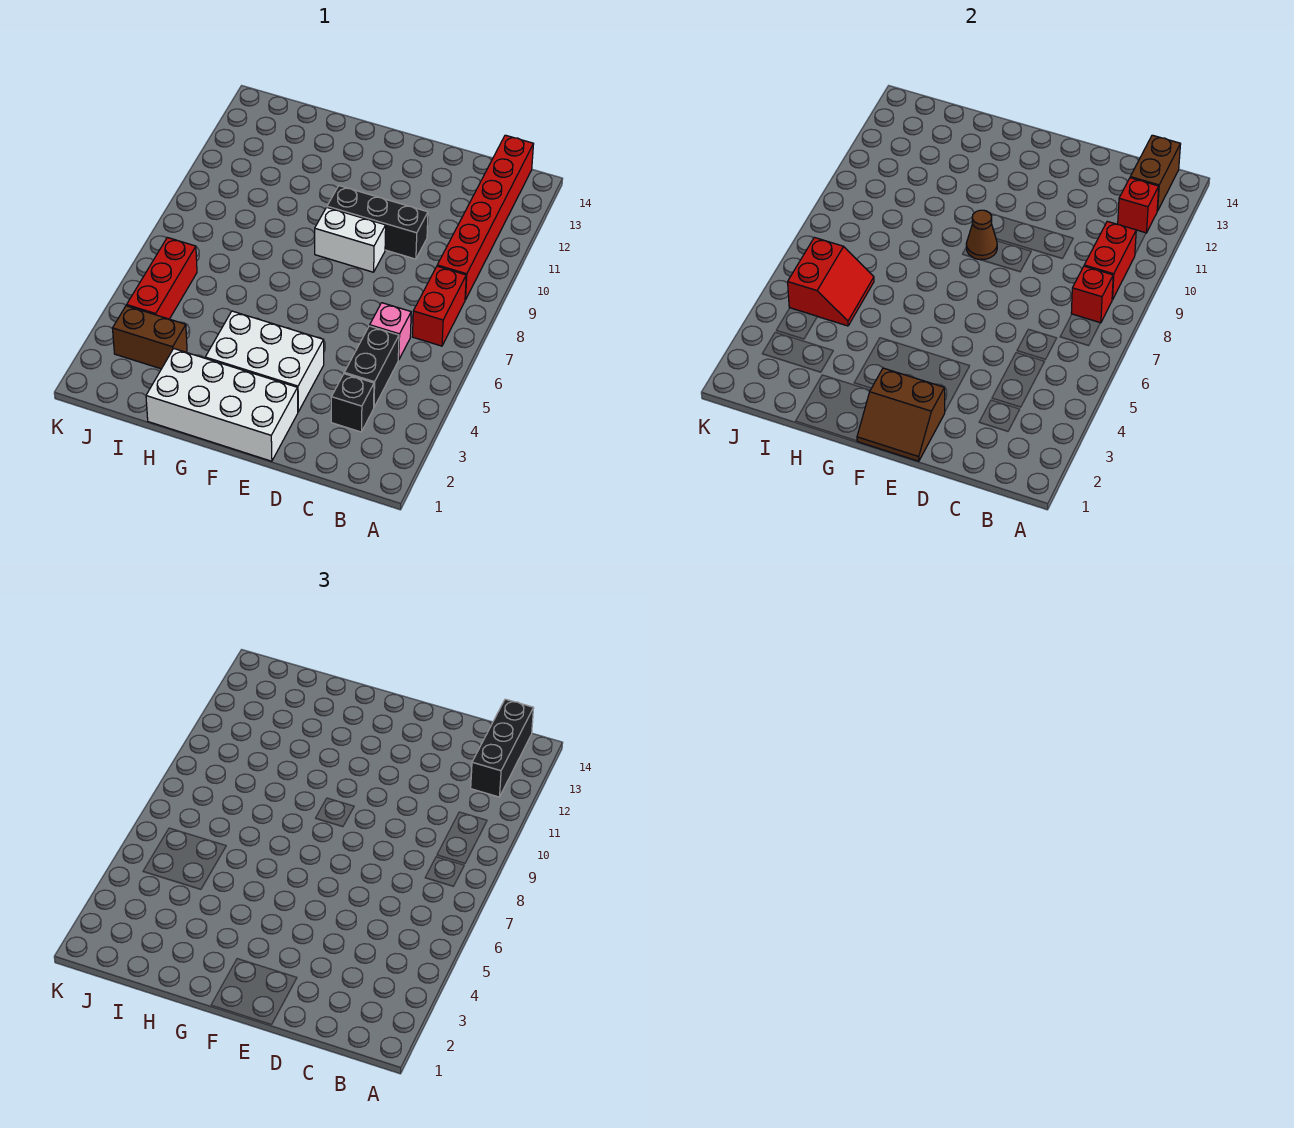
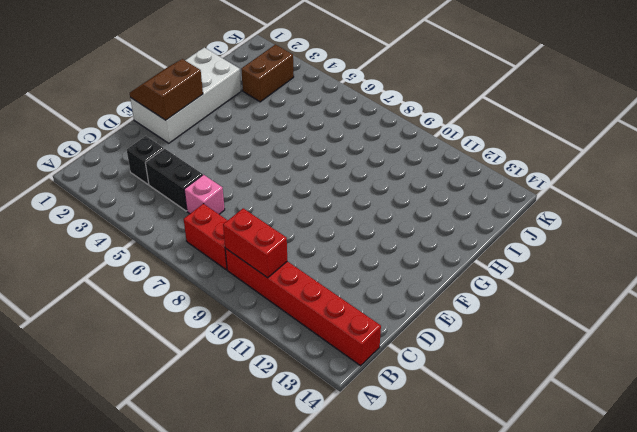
none -> black 1x3 brick [327,186,428,259]
none -> white 2x3 brick [205,311,324,412]
none -> white 1x2 brick [315,207,386,272]

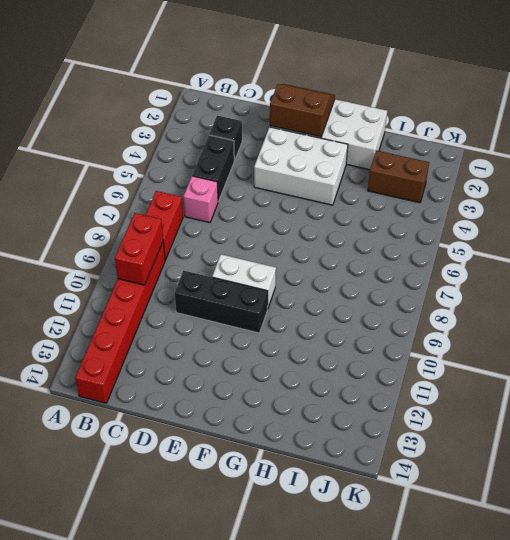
none -> red 1x3 brick [127,237,197,319]
none -> red 1x1 brick [1071,266,1113,323]
none -> red 1x1 brick [1118,178,1159,233]

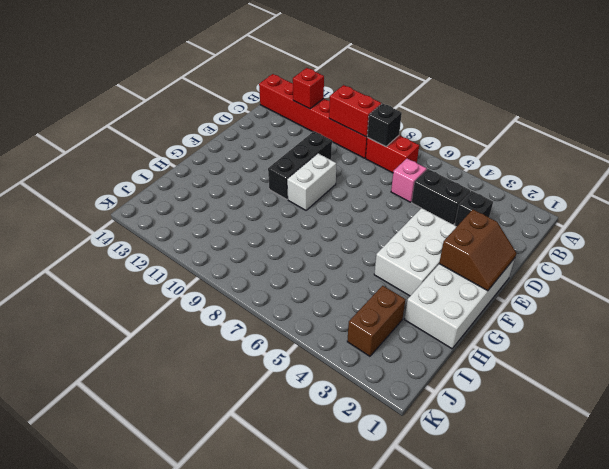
black 1x1 brick [367,103,402,147] -> red 1x1 brick [1071,266,1113,323]
none -> red 1x3 brick [127,237,197,319]
none -> brown 1x2 brick [1130,135,1181,211]
none -> brown 1x1 cone [966,210,997,260]

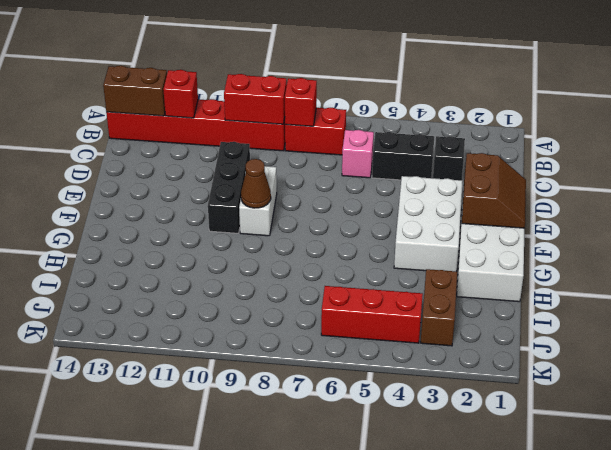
none -> red 2x2 slope [788,237,874,326]
none -> black 1x3 brick [471,699,534,797]

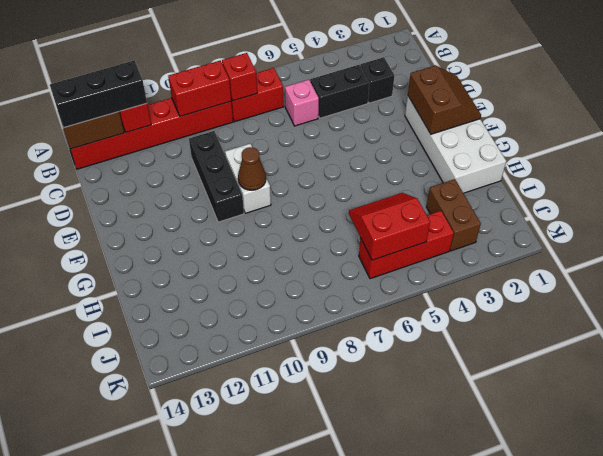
none -> white 2x3 brick [205,311,324,412]

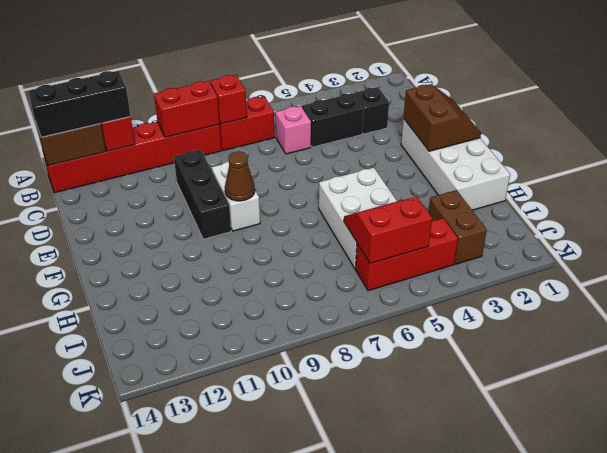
white 2x3 brick [319,167,397,268] -> white 2x3 brick moved to [205,311,324,412]

